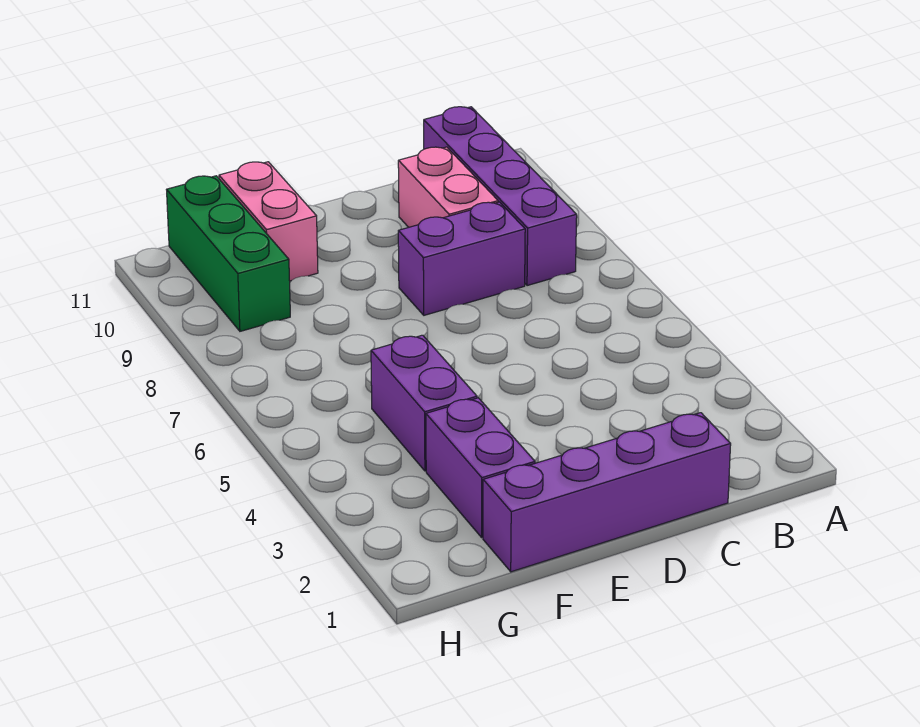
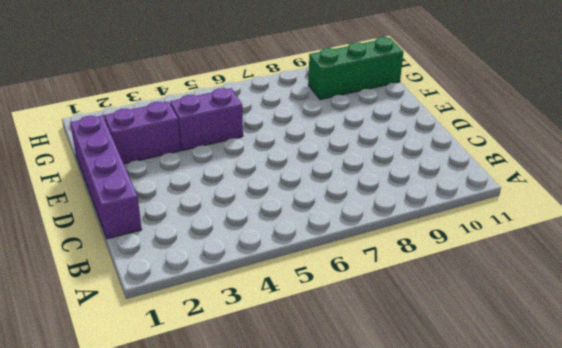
none -> purple 1x4 brick [424,107,577,286]
none -> purple 1x2 brick [398,202,525,315]

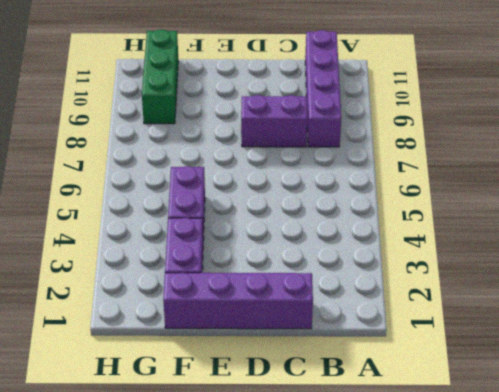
none -> pink 1x2 brick [398,147,498,227]
none -> pink 1x2 brick [219,162,318,281]

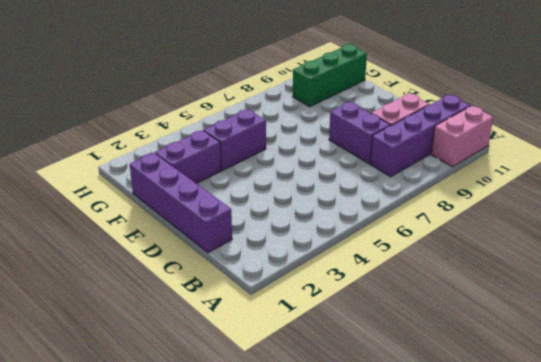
pink 1x2 brick [431,106,493,167] -> pink 1x2 brick moved to [219,162,318,281]

